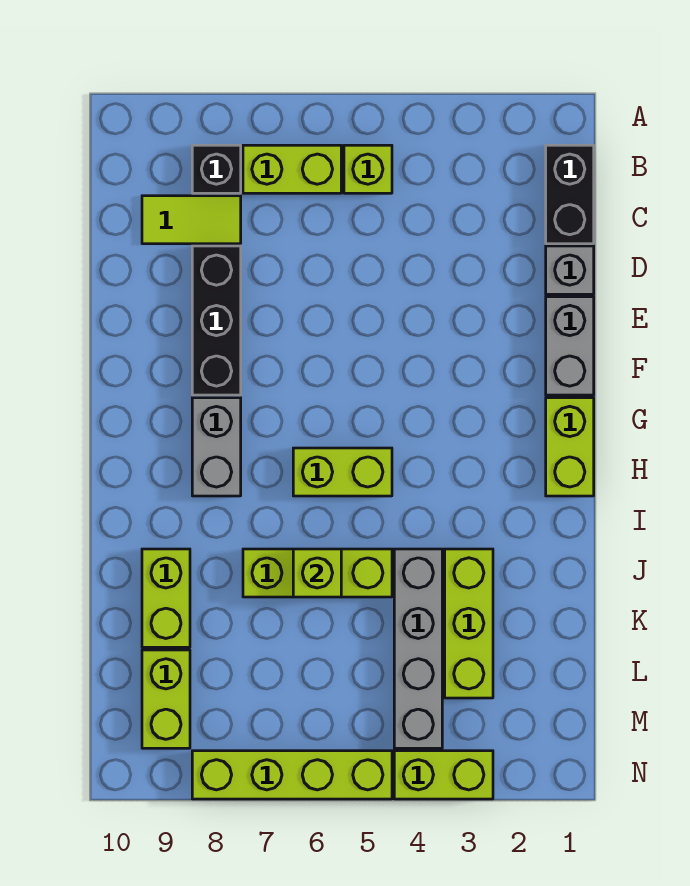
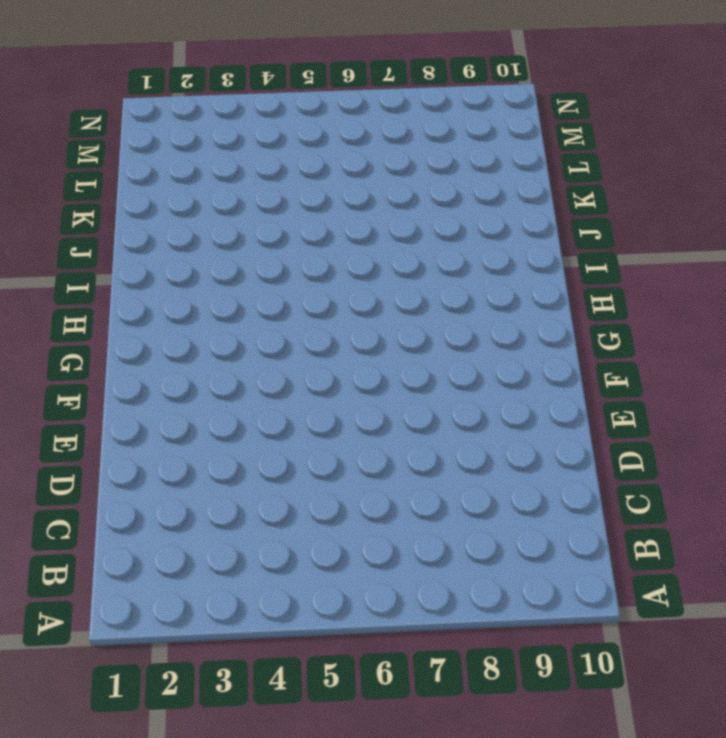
none -> black 1x2 brick [546,145,594,244]
none -> lime 1x1 brick [344,145,392,193]
none -> lime 1x2 brick [243,145,341,193]

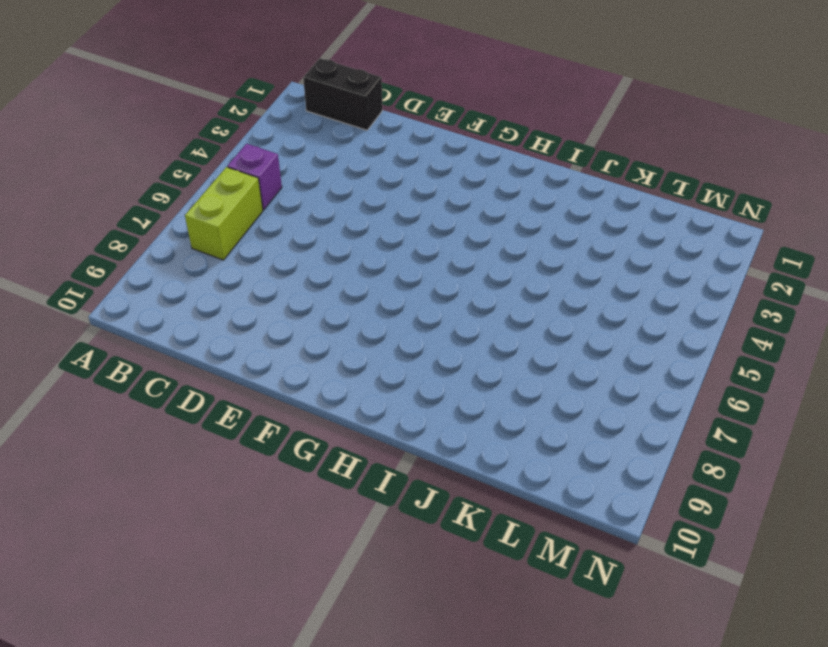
purple 1x1 brick [227,144,282,210] -> lime 1x1 brick [344,145,392,193]
none -> black 1x1 brick [192,145,241,193]
none -> lime 1x2 tile [142,196,241,244]
none -> grey 1x1 brick [546,246,594,294]

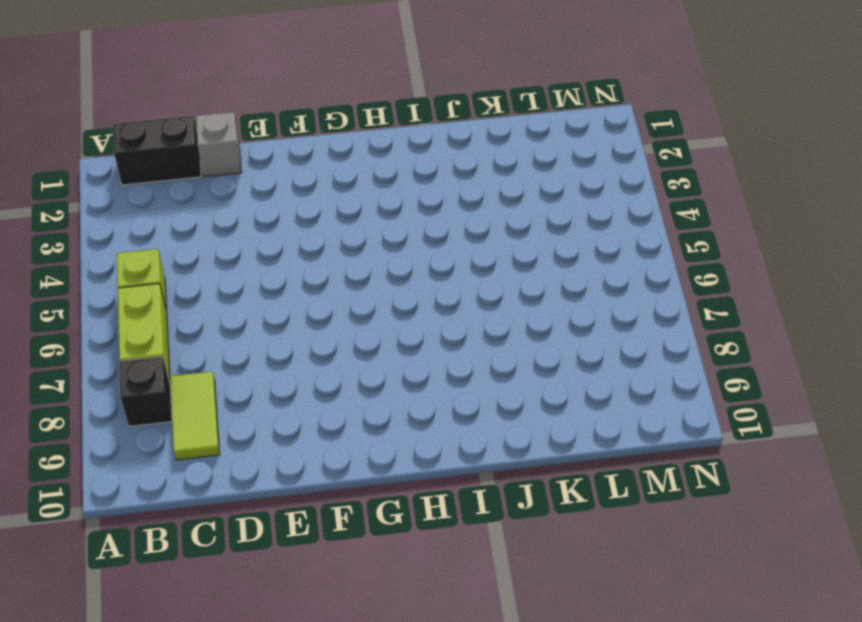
none -> black 1x3 brick [192,246,241,395]
none -> grey 1x2 brick [546,297,594,395]
none -> lime 1x2 brick [546,398,594,496]

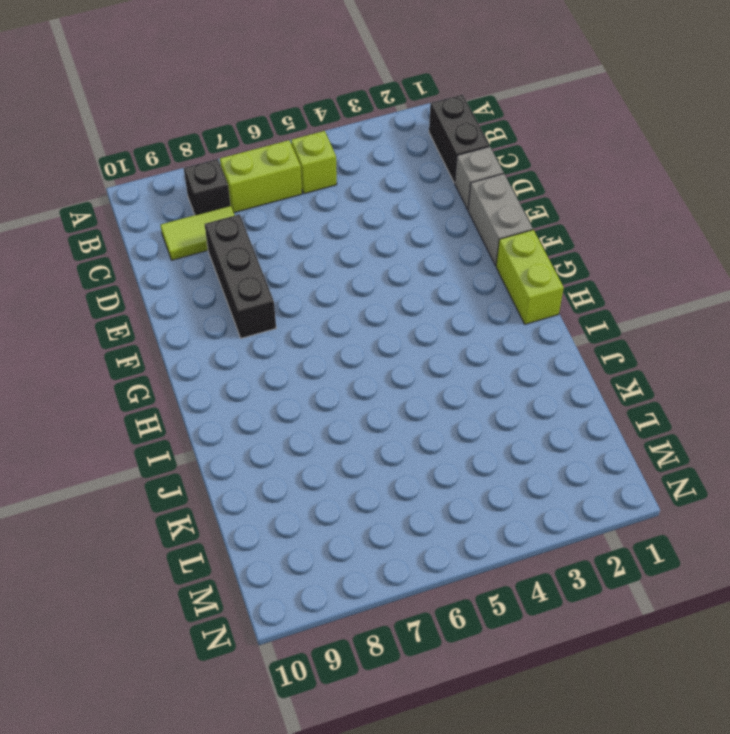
none -> grey 1x2 brick [192,398,241,496]
none -> lime 1x2 brick [293,448,392,496]
none -> lime 1x3 brick [445,549,493,698]

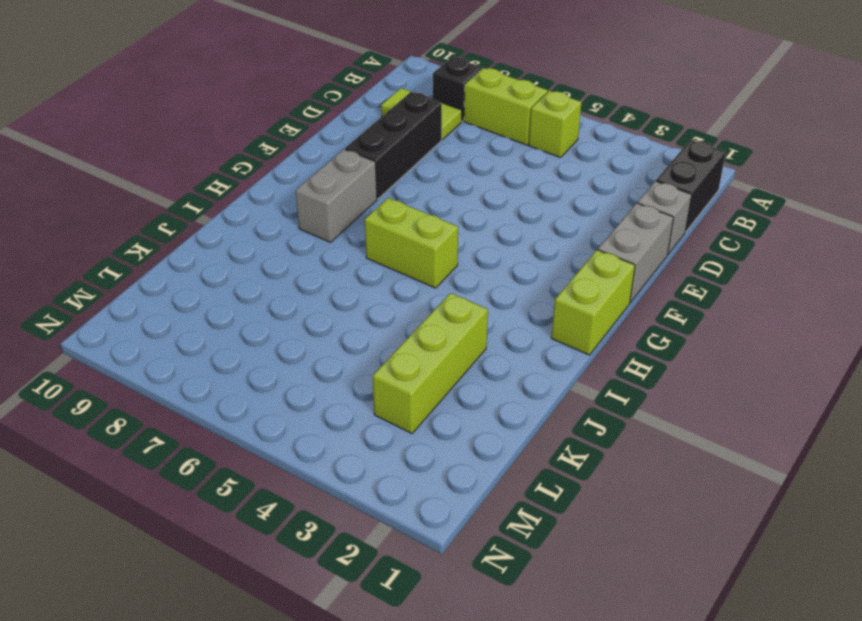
none -> grey 1x4 brick [394,549,442,748]
none -> lime 1x3 brick [243,549,392,597]
none -> lime 1x2 brick [142,549,190,647]

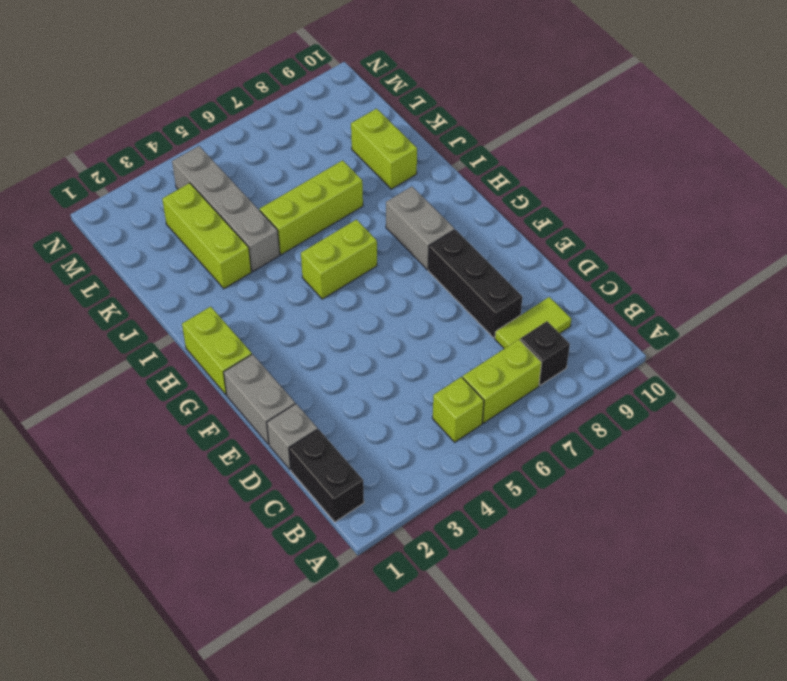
none -> lime 1x2 brick [142,650,190,748]
none -> lime 1x2 brick [394,751,493,799]
none -> lime 1x4 brick [192,751,392,799]

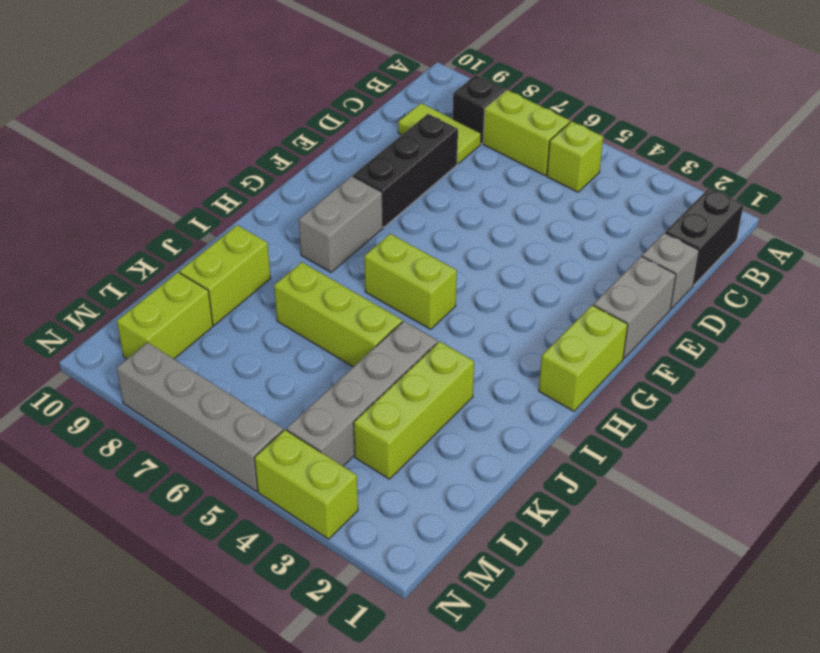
grey 1x4 brick [117,343,283,491] -> lime 1x4 brick [192,751,392,799]
none -> lime 1x1 brick [293,549,341,597]

